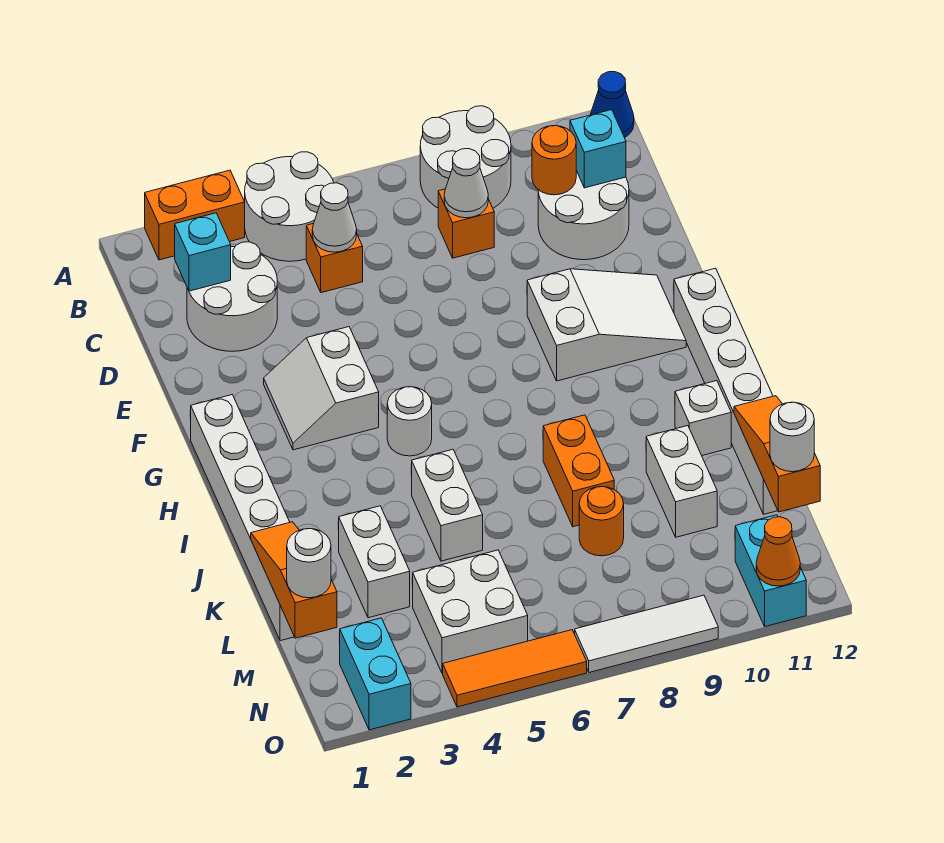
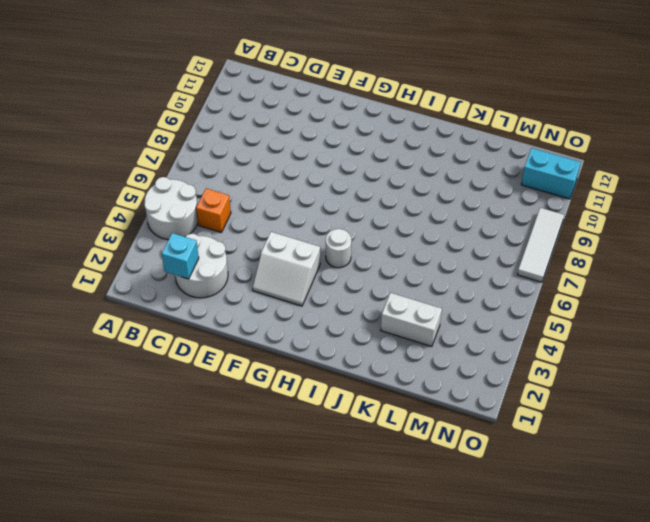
none -> orange 1x2 brick [145,170,245,260]
none -> white 2x2 round brick [420,106,511,208]
none -> blue 1x1 cone [591,72,634,138]
none -> orange 1x1 brick [438,189,494,258]

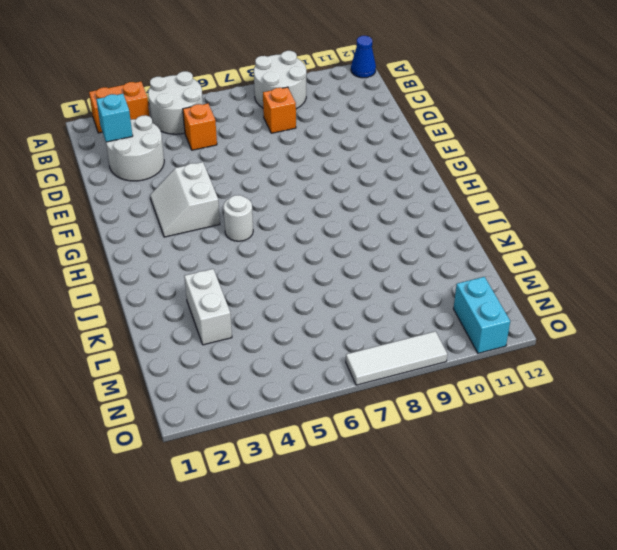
none -> white 2x2 round brick [538,171,629,260]
none -> white 2x3 slope [527,269,686,381]
none -> white 1x6 brick [191,395,294,641]
none -> white 1x6 brick [674,268,778,514]

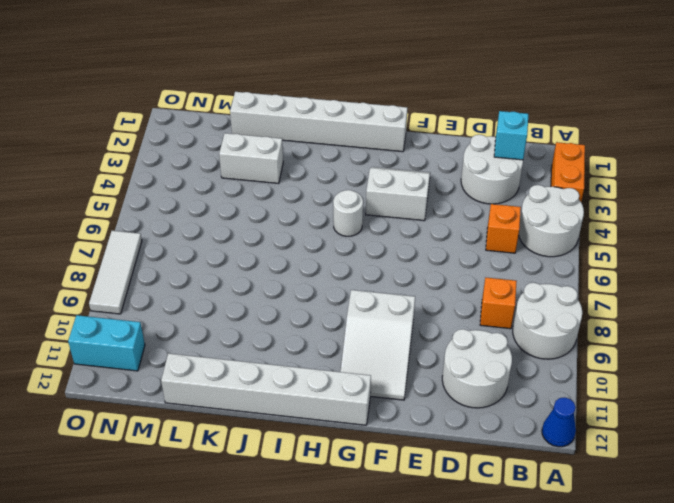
none -> white 1x2 brick [412,449,483,561]
none -> orange 1x2 brick [543,415,614,527]
none -> white 1x1 brick [675,381,731,455]
none -> white 1x2 brick [646,426,717,537]

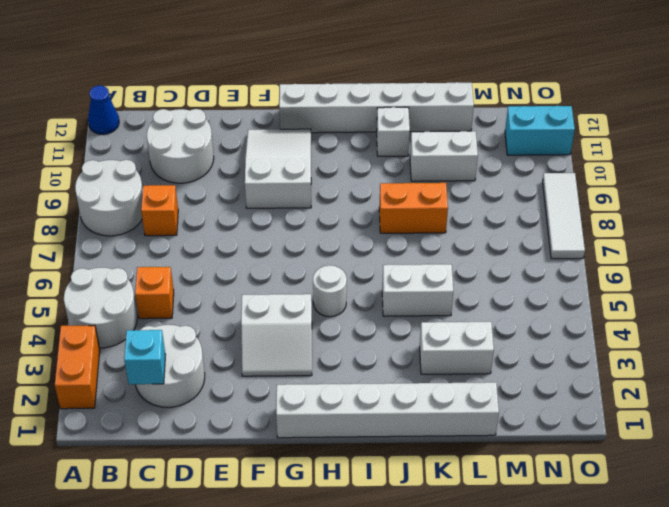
none -> orange 1x1 round brick [579,487,624,556]
none -> white 2x2 brick [413,550,528,673]
none -> cyan 1x2 brick [340,618,411,730]
none -> orange 1x3 tile [443,630,587,707]

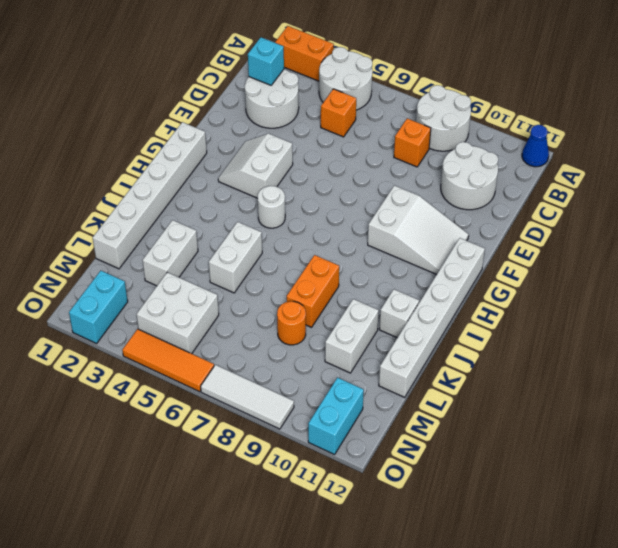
none -> white 1x1 cone [312,183,357,252]
none -> white 1x1 cone [444,149,488,218]
none -> orange 1x1 round brick [532,126,576,195]
none -> cyan 1x1 brick [570,110,626,188]

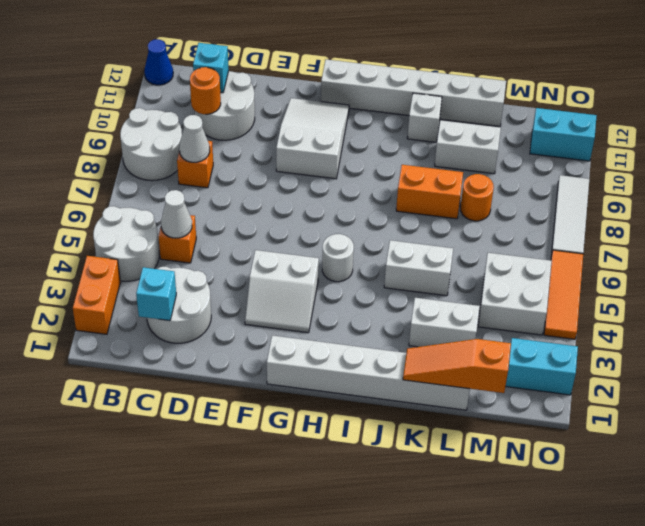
none -> orange 1x3 slope [734,396,820,512]
none -> orange 1x1 cone [756,517,800,586]
none -> white 1x1 round brick [287,529,331,598]
none -> white 1x1 round brick [770,402,814,472]

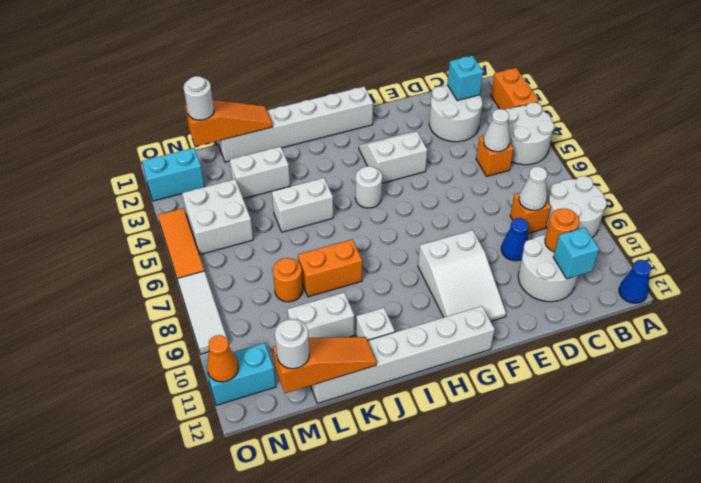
blue 1x1 cone [501,218,529,261] -> none

